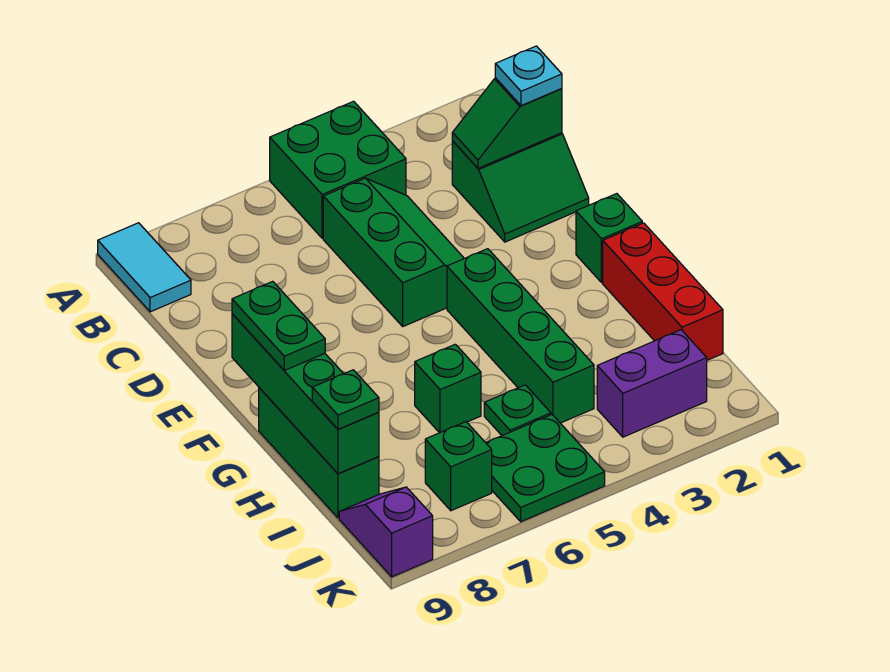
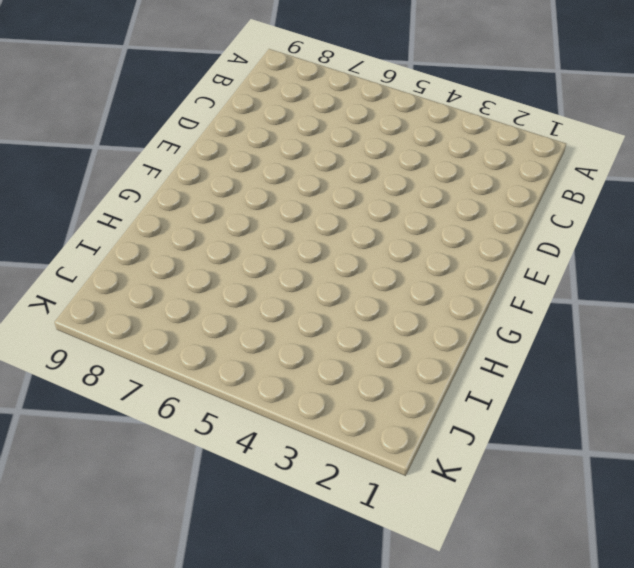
none -> green 2x2 brick [270,101,406,238]
none -> cyan 1x2 tile [98,223,191,312]
none -> green 2x2 slope [452,133,589,242]

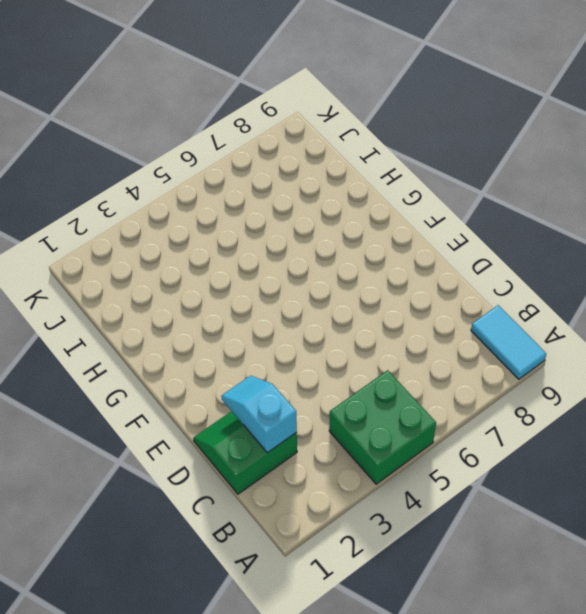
cyan 1x2 slope [221,376,297,453] -> green 1x2 slope [452,78,562,168]
none -> green 2x3 slope [323,178,464,326]
none -> green 1x1 brick [576,194,642,283]
none -> green 1x4 brick [447,249,594,423]

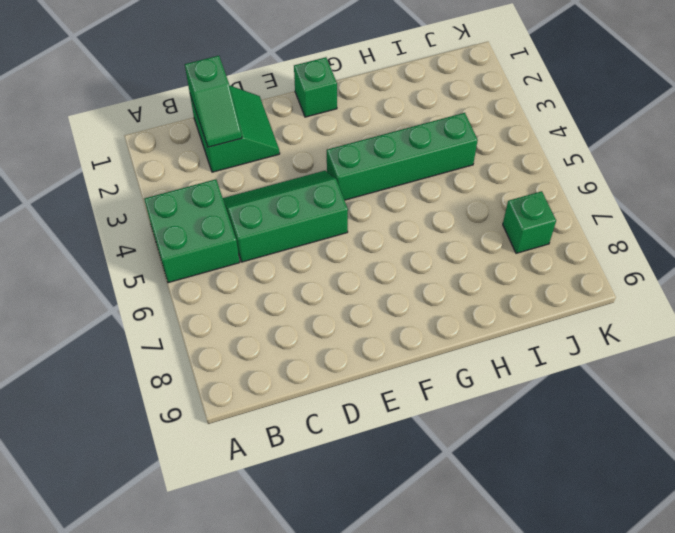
none -> cyan 1x2 tile [98,223,191,312]
none -> red 1x3 brick [603,223,723,360]
none -> green 1x3 brick [259,388,379,518]

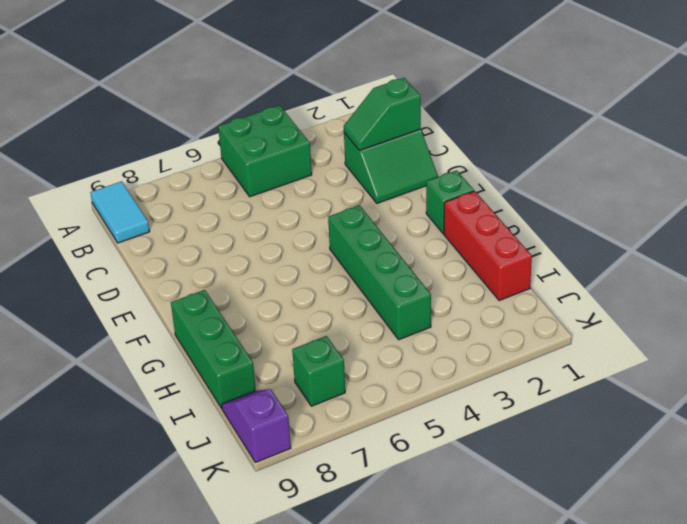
none -> green 2x3 slope [323,178,464,326]
none -> green 1x1 brick [415,344,481,433]
none -> green 1x1 plate [484,385,551,435]

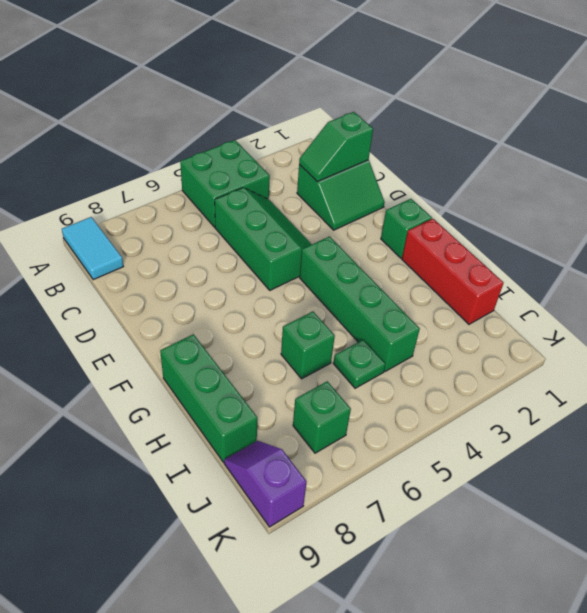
none -> purple 1x2 brick [597,330,707,437]
none -> green 2x2 plate [486,415,605,522]
none -> green 1x4 brick [232,314,379,474]

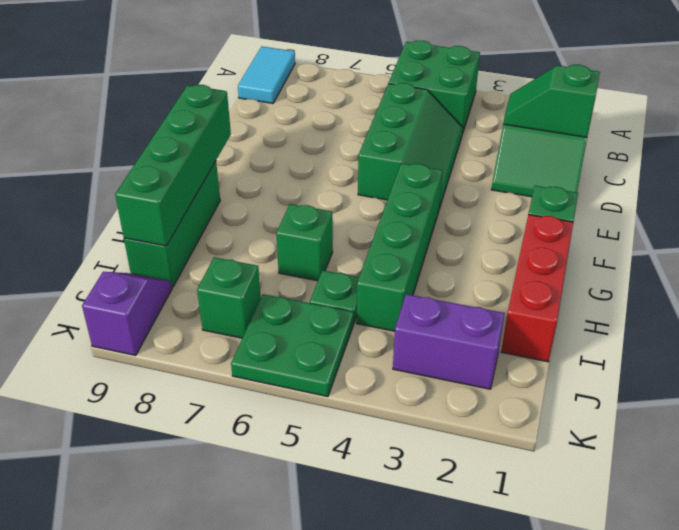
none -> cyan 1x1 plate [495,46,562,106]
none -> green 1x2 plate [232,281,325,370]
none -> green 1x1 plate [312,370,379,429]

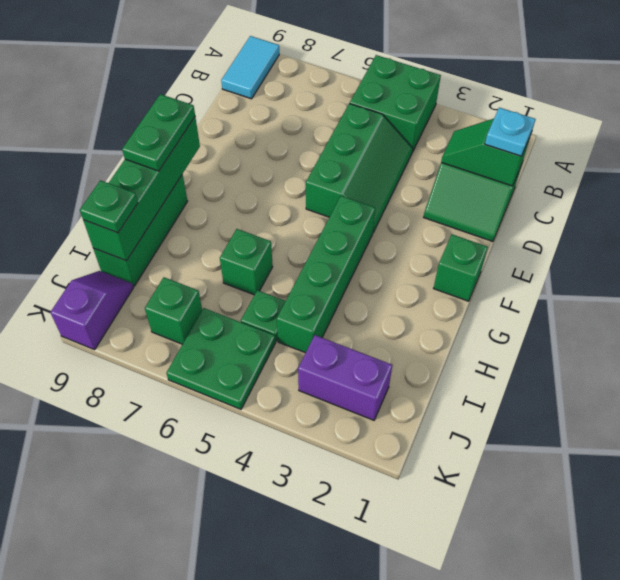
none -> red 1x3 brick [603,223,723,360]

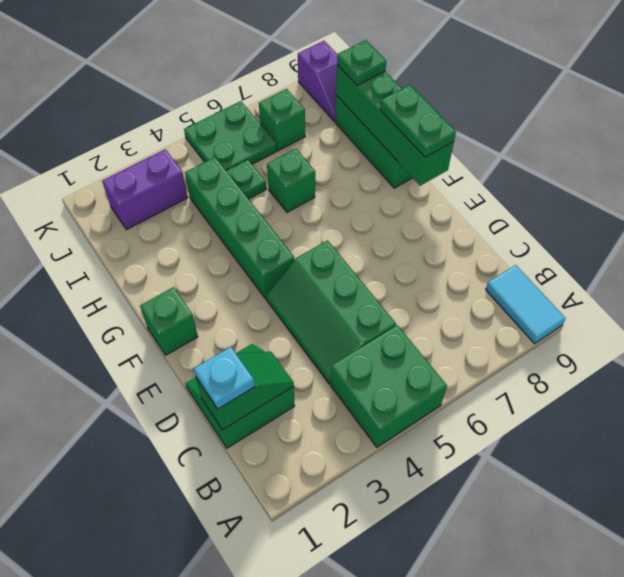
none -> red 1x3 brick [603,223,723,360]

